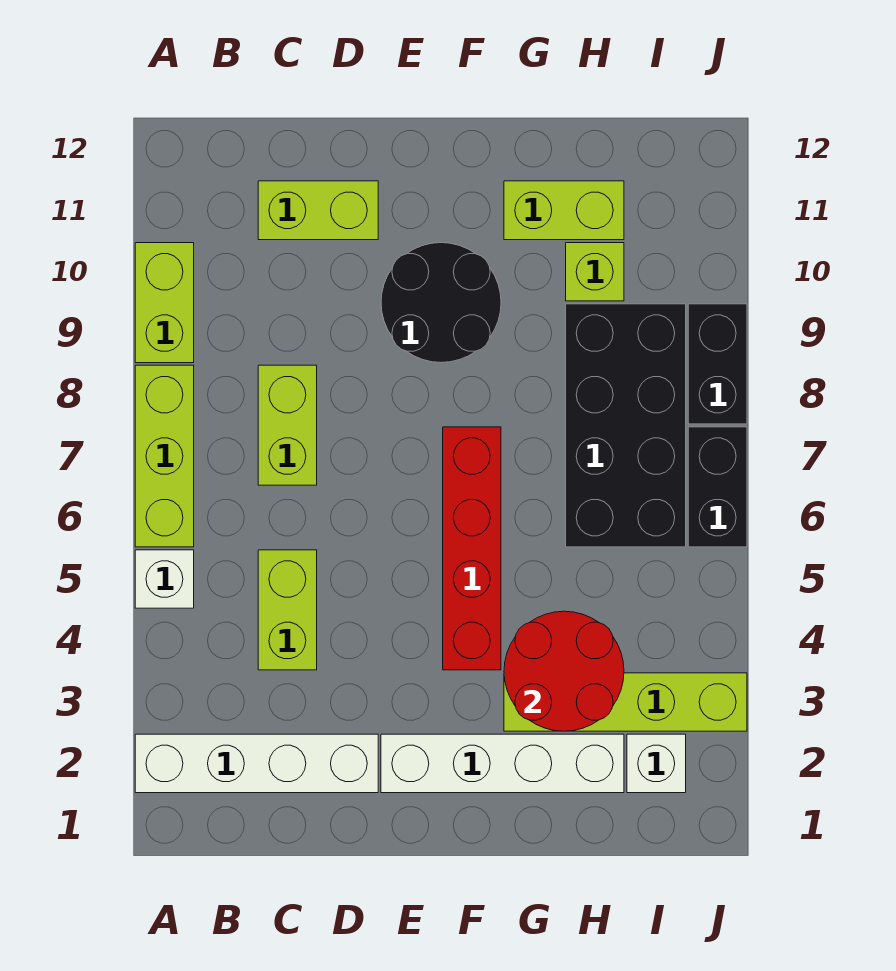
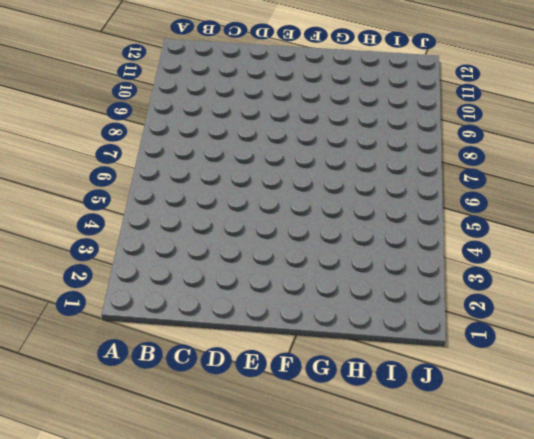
none -> white 1x4 brick [135,734,378,793]
none -> white 1x1 brick [135,550,194,608]
none -> lime 1x3 brick [135,365,194,547]

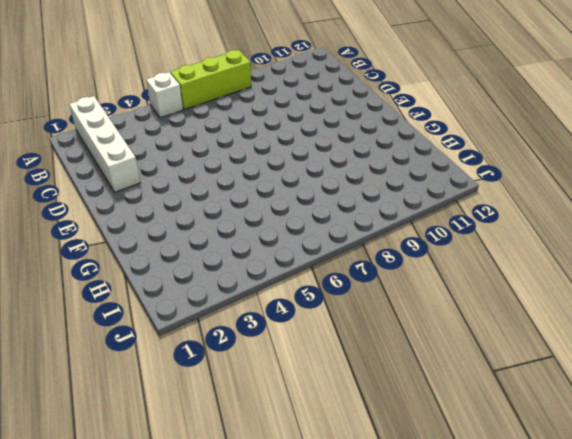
none -> lime 1x2 brick [135,243,194,363]
none -> lime 1x2 brick [258,550,317,670]
none -> lime 1x2 brick [258,365,317,485]

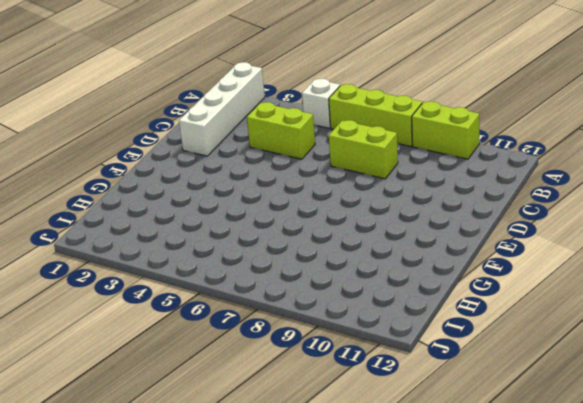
none -> lime 1x2 brick [258,181,378,240]
none -> white 1x4 brick [381,734,624,793]
none -> black 2x2 round brick [381,243,501,363]

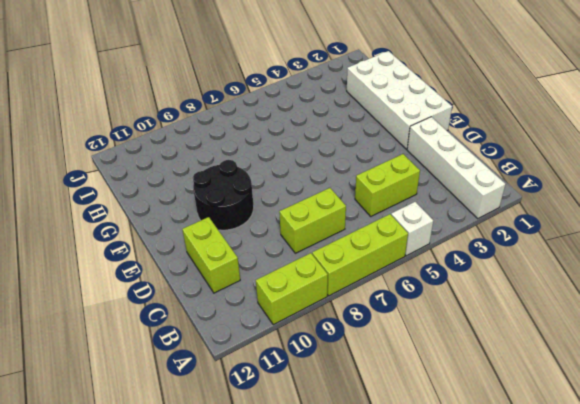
white 2x4 brick [347,51,452,149] -> white 1x4 brick [381,734,624,793]
none -> red 1x4 brick [443,427,501,670]
none -> lime 1x4 brick [504,673,747,731]
none -> lime 1x2 brick [504,181,624,240]

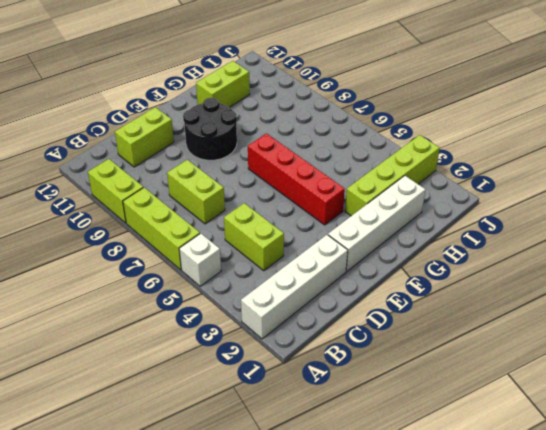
none -> black 2x4 brick [566,304,686,547]
none -> lime 1x1 brick [566,243,624,301]
none -> white 1x1 brick [627,734,686,793]

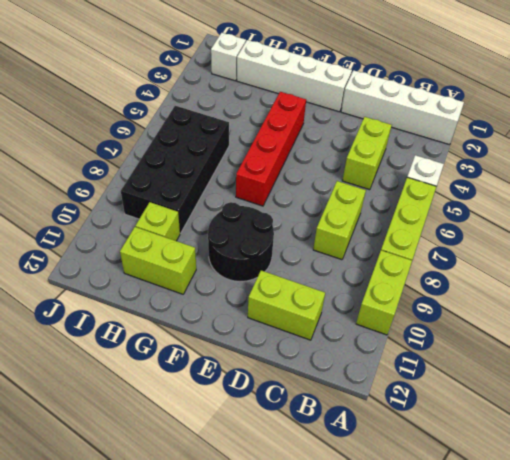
none -> lime 1x4 brick [504,673,747,731]
none -> black 1x2 brick [688,427,747,547]
none -> black 1x2 brick [688,304,747,424]

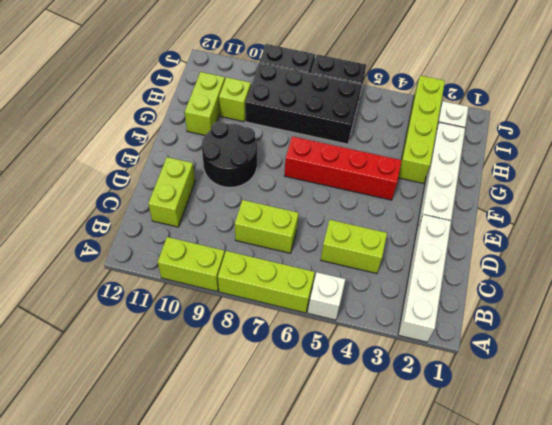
none -> red 2x2 round brick [504,611,624,731]

